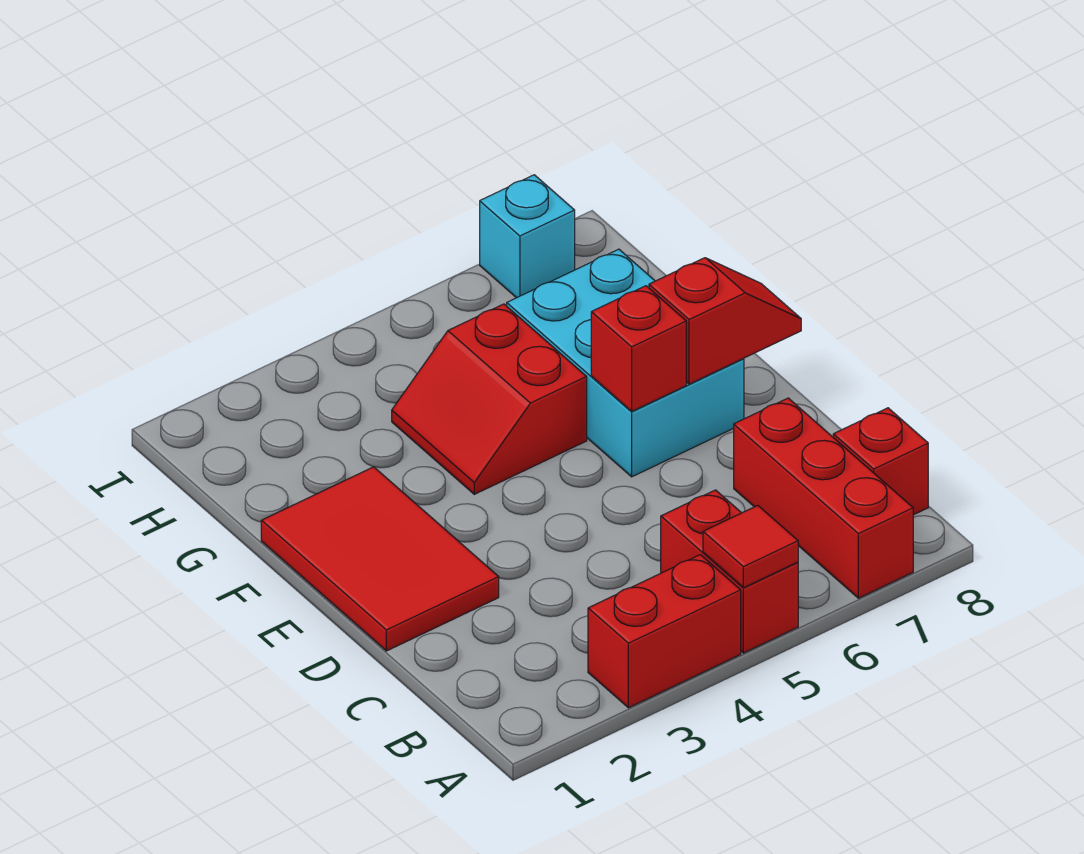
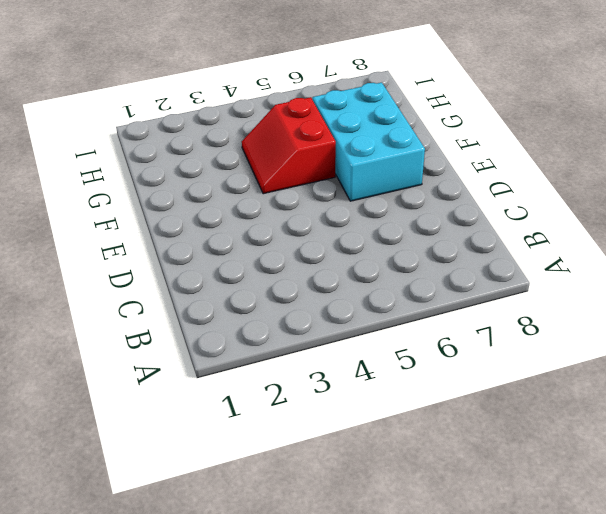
none -> red 1x2 brick [588,555,741,708]
none -> red 1x2 brick [661,490,798,653]

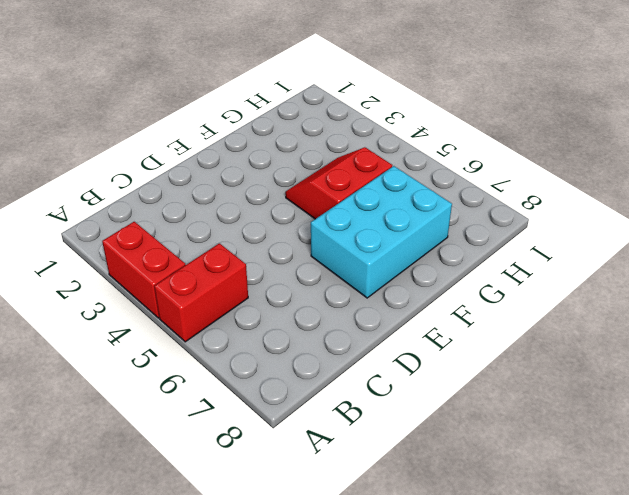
none -> red 1x3 brick [734,398,913,598]
none -> red 1x1 brick [833,408,928,515]

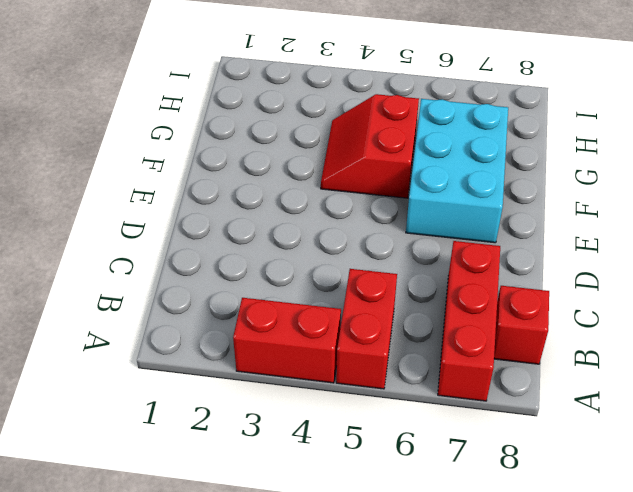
none -> red 2x3 tile [261,467,499,651]
none -> cyan 1x1 brick [480,175,575,298]

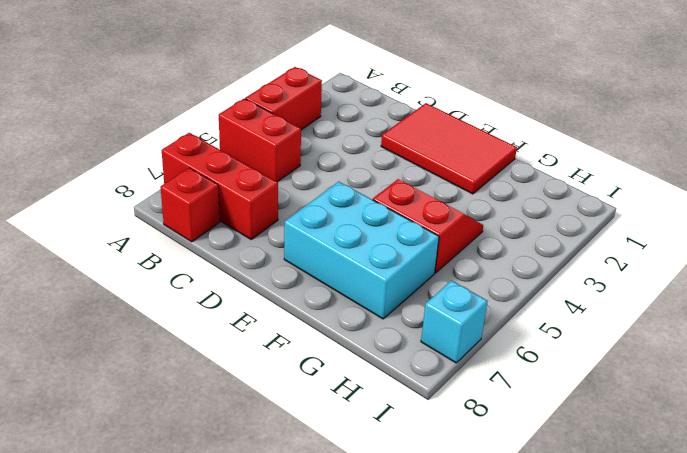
none -> red 1x1 tile [703,505,798,588]
none -> red 1x1 brick [591,286,686,411]

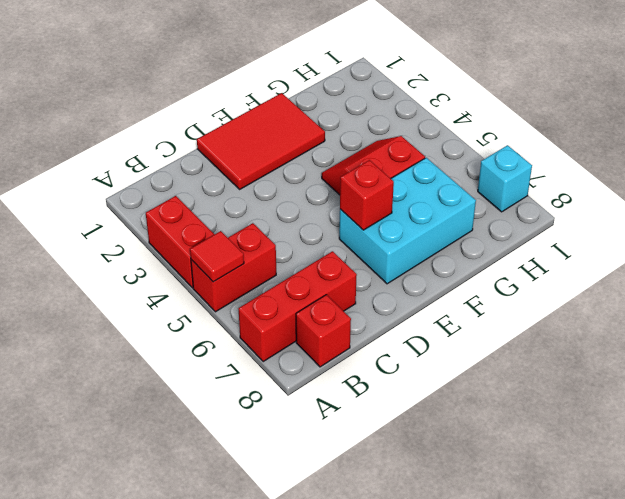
none -> red 1x2 slope [649,258,801,384]

